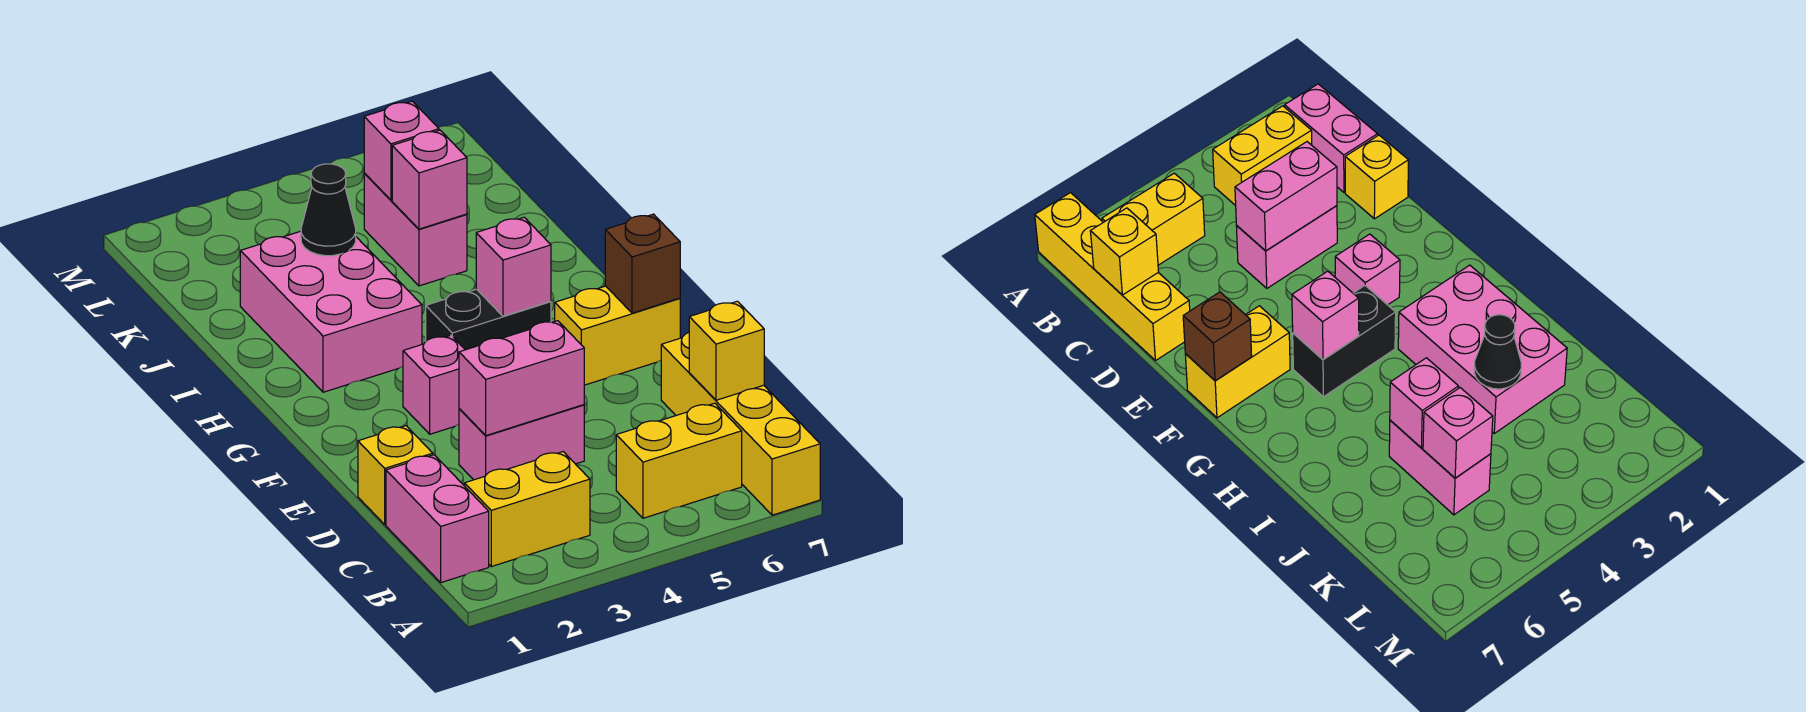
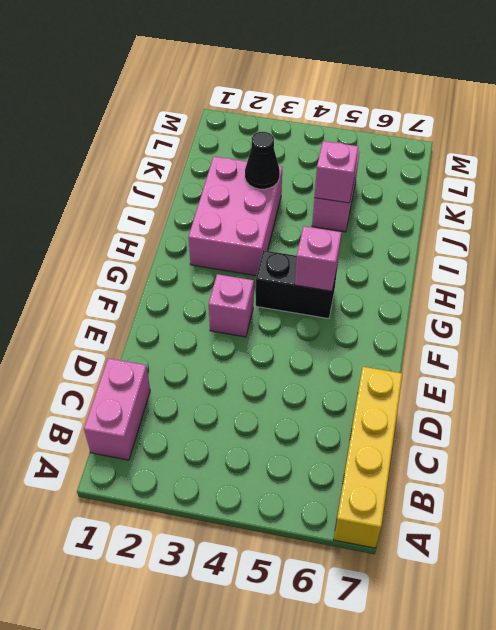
none -> yellow 1x2 brick [465,452,590,567]
none -> yellow 1x2 brick [616,403,742,518]
none -> yellow 1x1 brick [358,426,433,524]

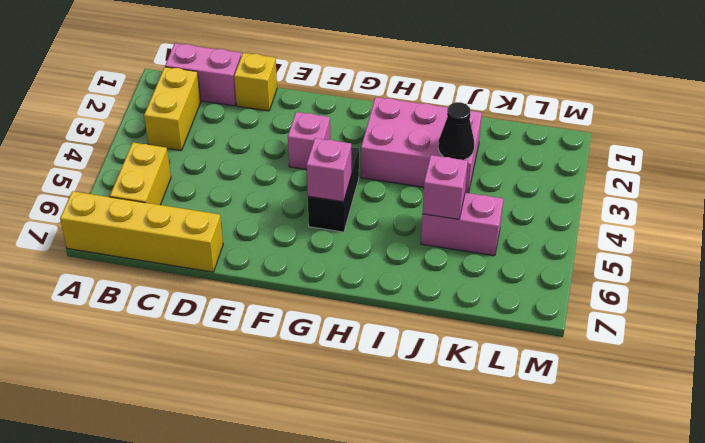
none -> pink 1x2 brick [459,405,584,480]
none -> yellow 1x2 brick [555,286,680,385]
none -> yellow 1x1 brick [689,301,764,400]

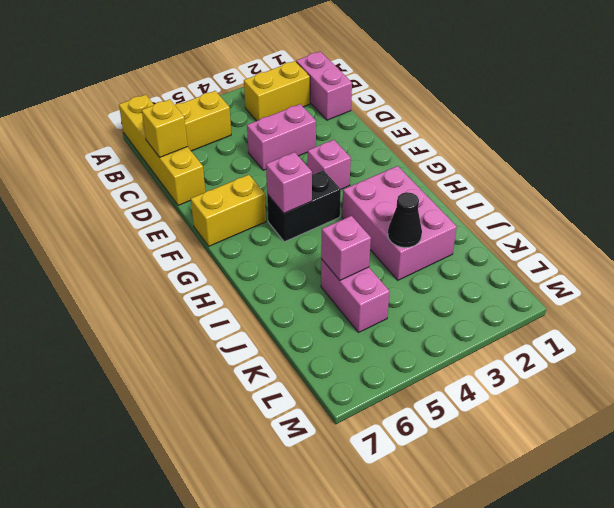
none -> yellow 1x1 brick [358,426,433,524]
none -> pink 1x2 brick [459,321,584,436]
none -> brown 1x1 brick [605,214,680,313]

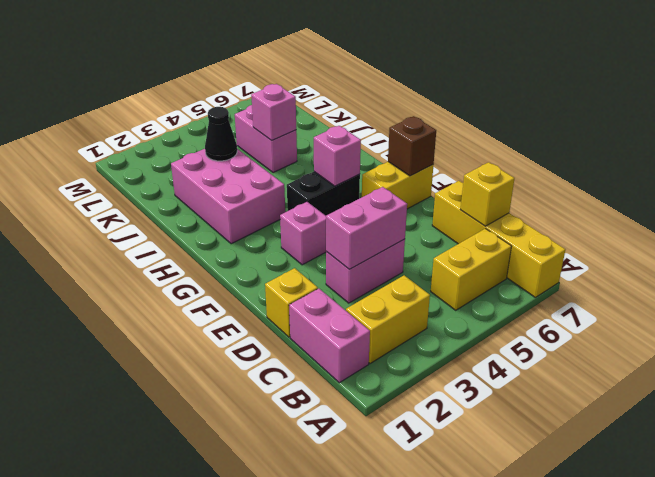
none -> pink 1x1 brick [364,101,439,200]

